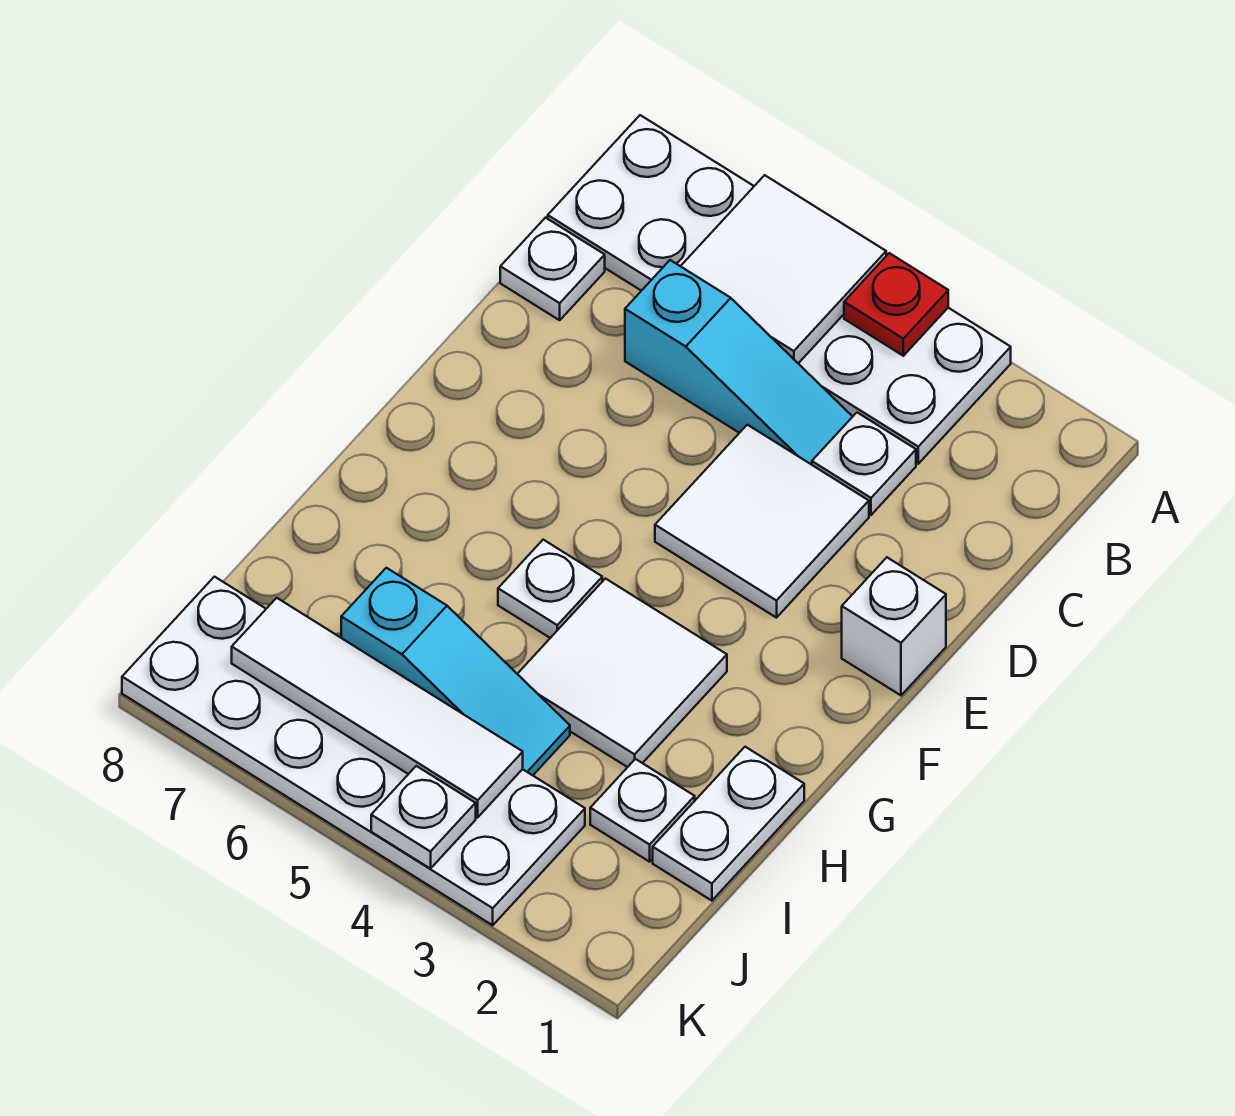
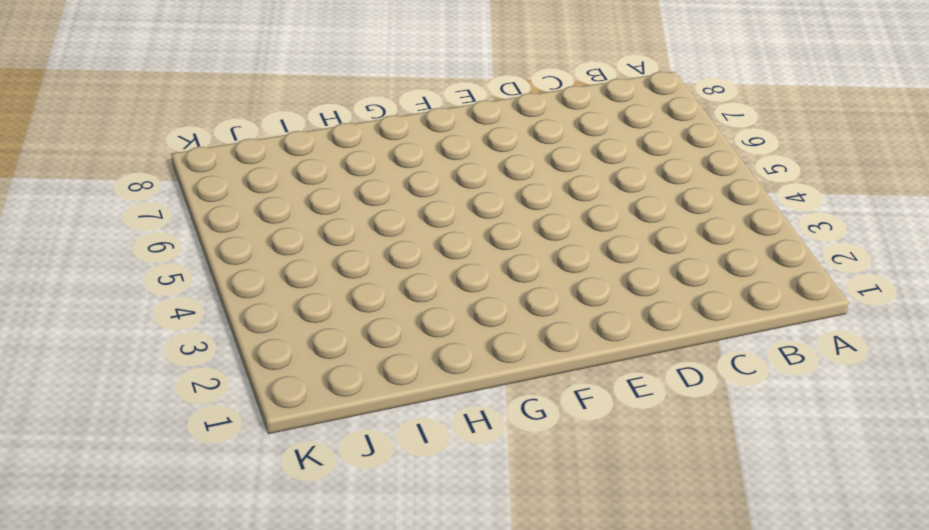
none -> white 2x6 plate [548,115,1011,464]
none -> white 1x1 plate [812,413,916,515]
none -> cyan 1x3 slope [625,260,853,465]

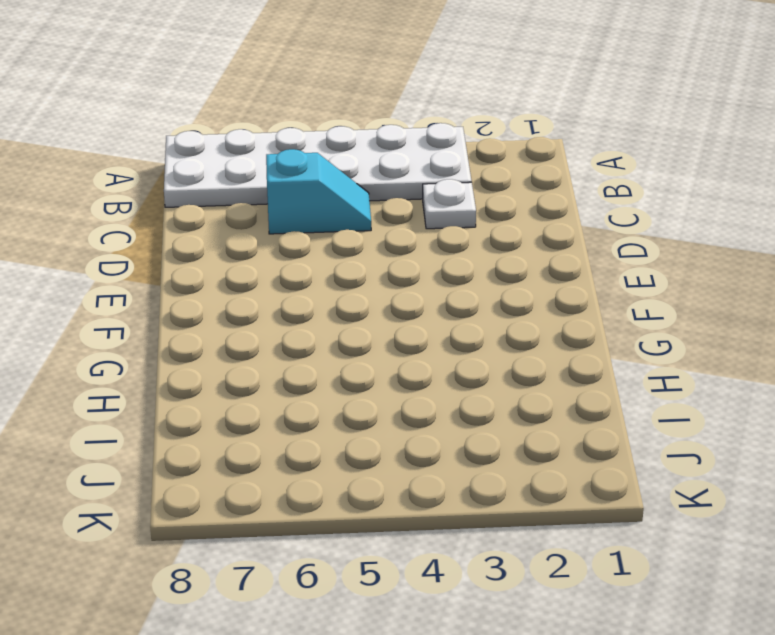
cyan 1x2 slope [266,149,371,234] -> cyan 1x3 slope [625,260,853,465]
none -> white 1x1 plate [500,218,605,320]
none -> white 2x2 tile [655,425,869,618]
none -> white 1x1 brick [842,558,946,695]

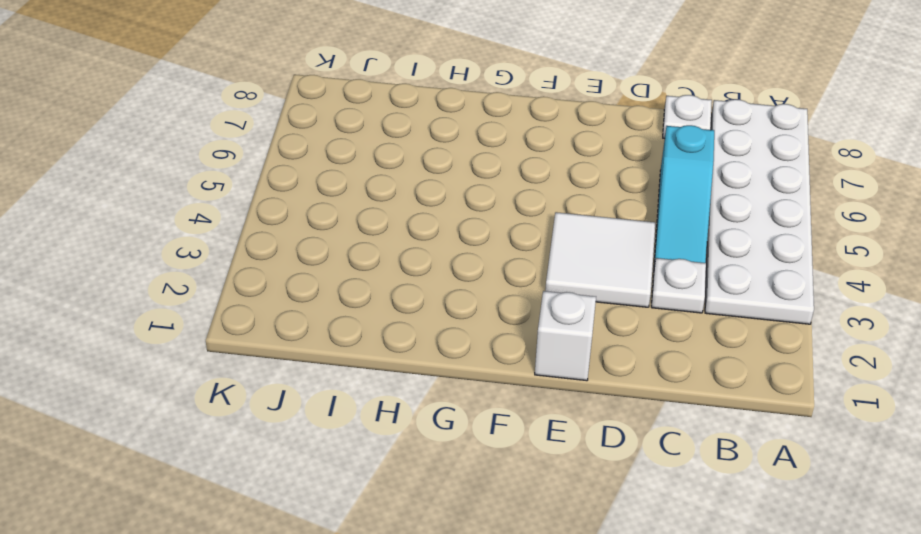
none -> white 2x2 tile [518,579,727,767]
none -> white 1x1 plate [498,540,602,638]
none -> white 1x2 plate [653,747,804,901]

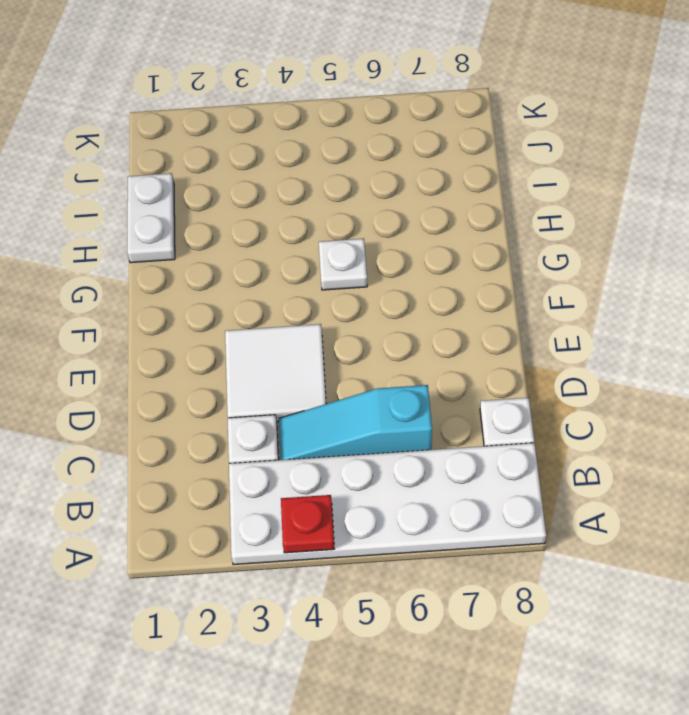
none -> white 1x1 brick [842,558,946,695]
none -> white 2x2 tile [518,579,727,767]
none -> white 1x1 plate [590,759,695,862]

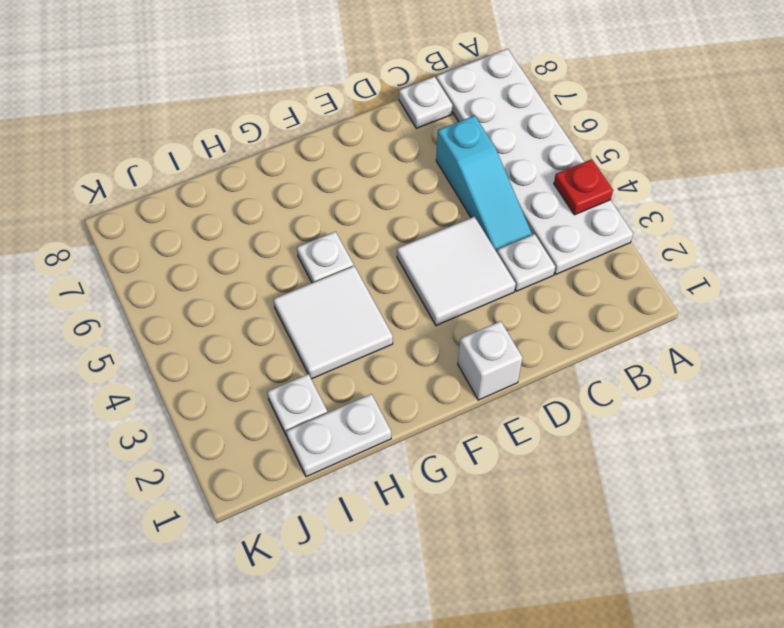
none -> cyan 1x3 slope [341,568,570,775]
none -> white 2x6 plate [122,577,585,925]
none -> white 2x2 tile [681,175,886,363]

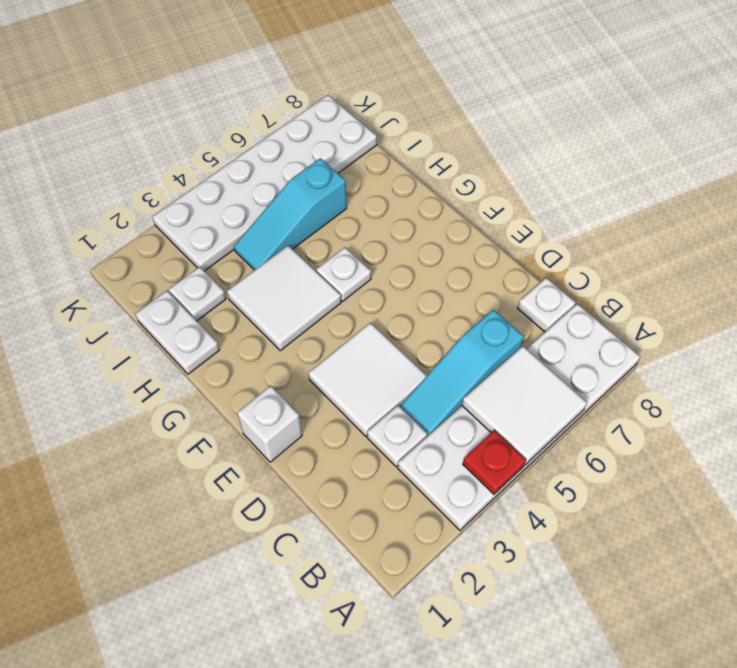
none -> white 1x4 tile [232,598,523,817]
none -> white 1x1 plate [371,766,476,869]

